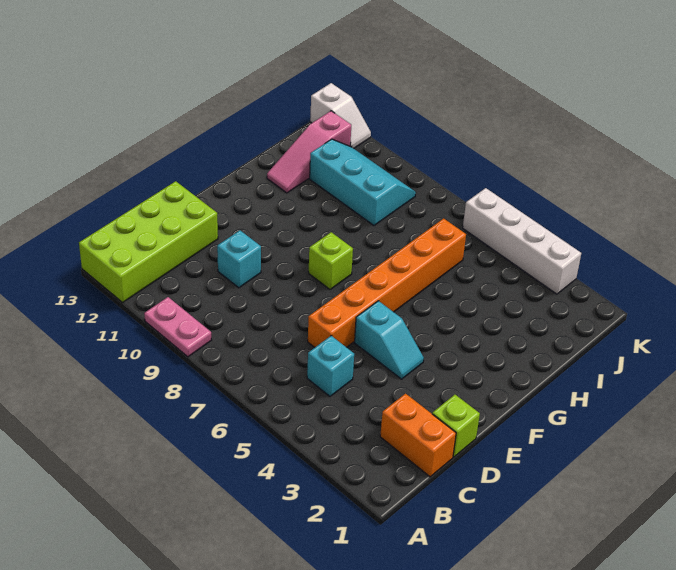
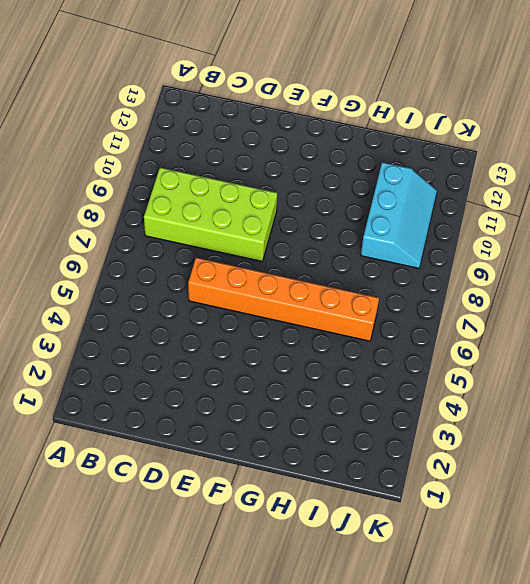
lime 2x4 brick [144,168,277,261] -> lime 2x4 brick moved to [79,181,218,302]
none -> pink 1x2 plate [144,297,211,357]
none -> orange 1x2 brick [380,394,456,477]
none -> cyan 1x1 brick [307,336,354,396]

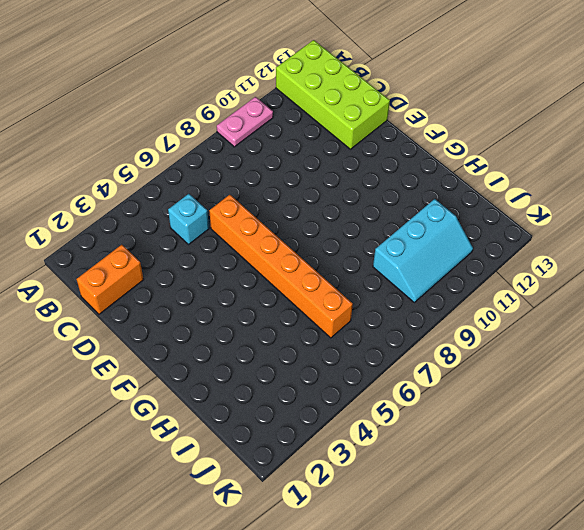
none -> lime 1x1 brick [432,395,480,457]
none -> cyan 1x1 brick [217,231,261,288]
none -> cyan 1x2 slope [355,301,424,379]

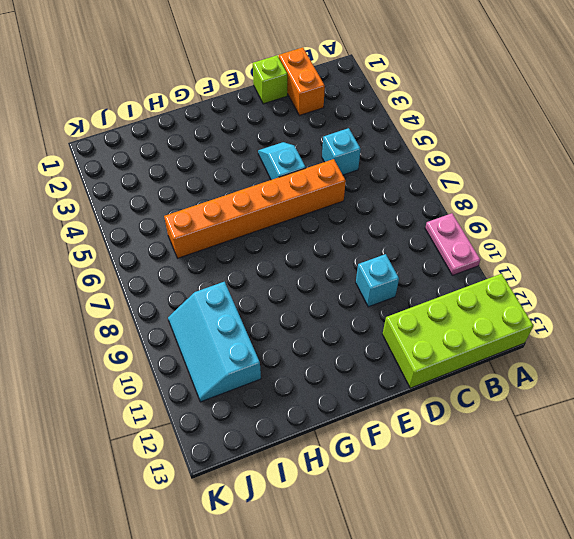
none -> lime 1x1 brick [309,232,353,290]
none -> pink 1x3 slope [267,111,351,193]
none -> white 1x4 brick [463,188,581,294]

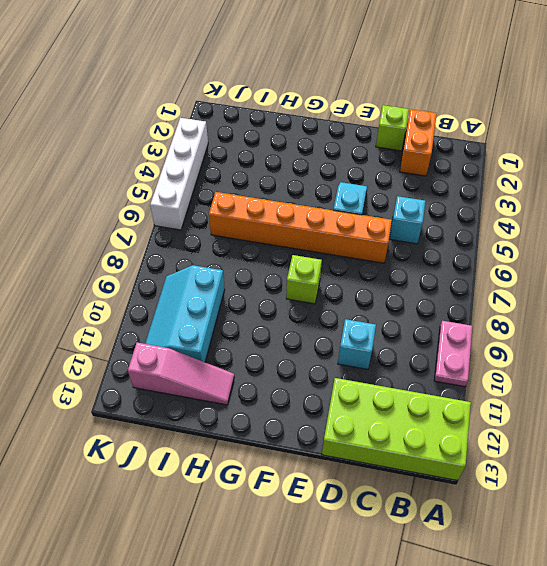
none -> white 1x2 slope [310,83,371,148]

